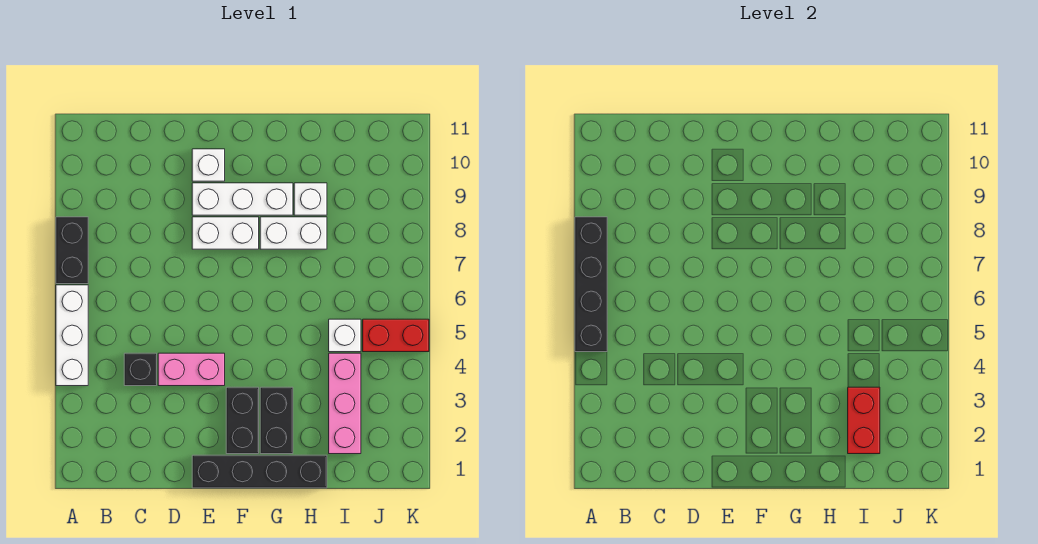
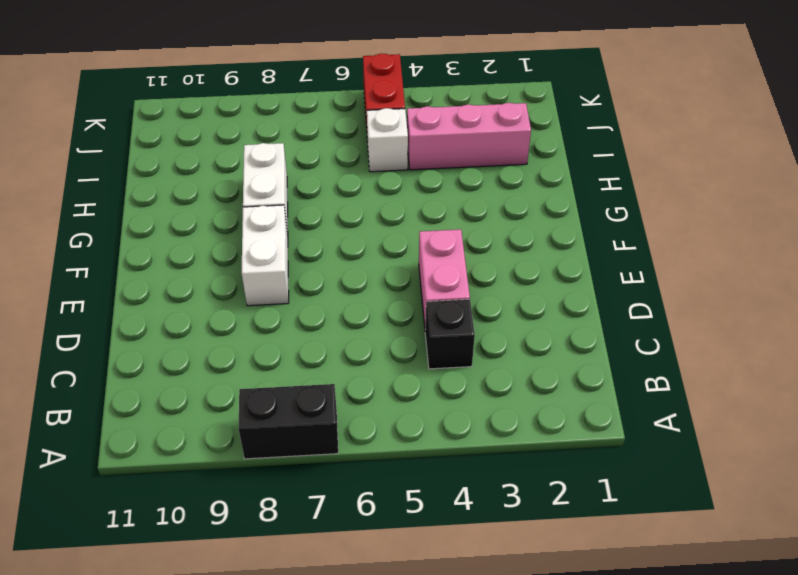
none -> white 1x3 brick [56,285,88,386]
none -> black 1x4 brick [192,455,327,488]
none -> white 1x3 brick [192,183,293,215]

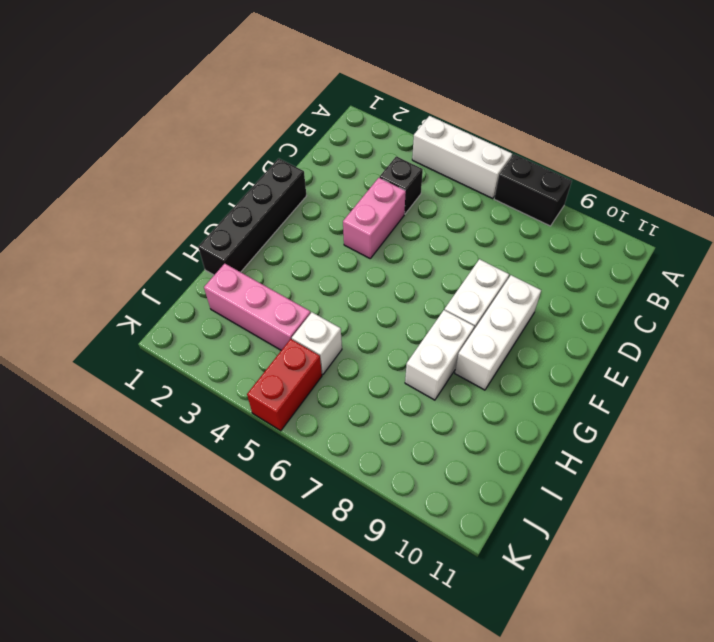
none -> white 1x1 brick [192,149,225,181]
none -> black 1x2 brick [226,387,259,454]
none -> black 1x2 brick [260,387,293,454]

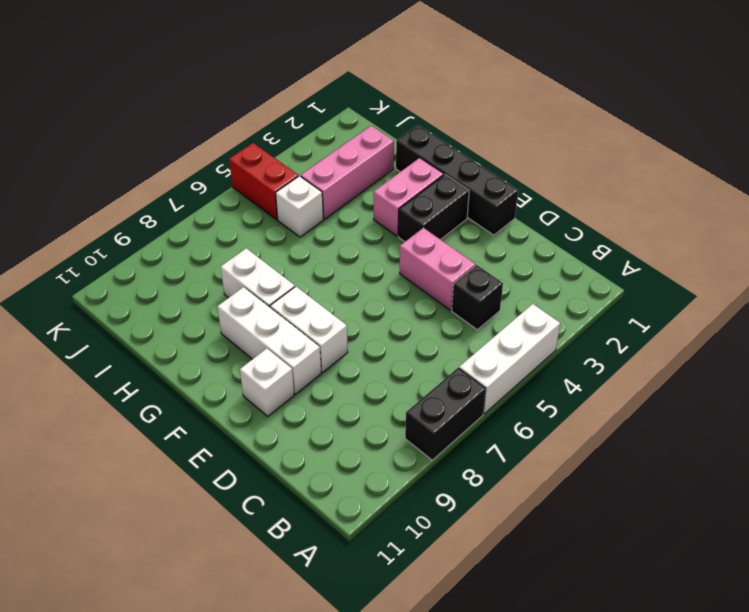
pink 1x2 brick [374,158,444,236] -> black 1x2 brick [260,387,293,454]
none -> white 1x1 brick [294,183,327,215]
none -> black 1x4 brick [575,217,607,352]
none -> red 1x2 brick [848,387,880,454]

